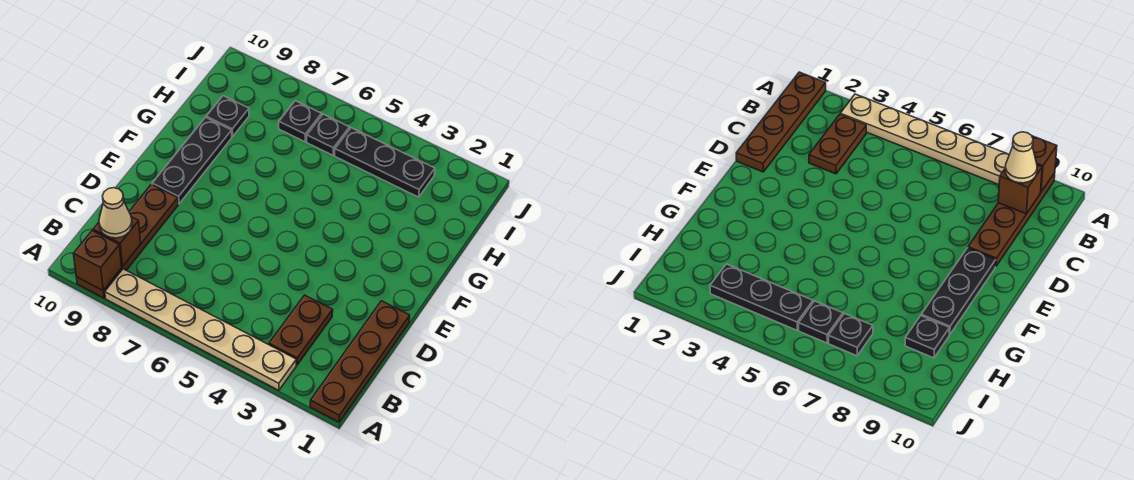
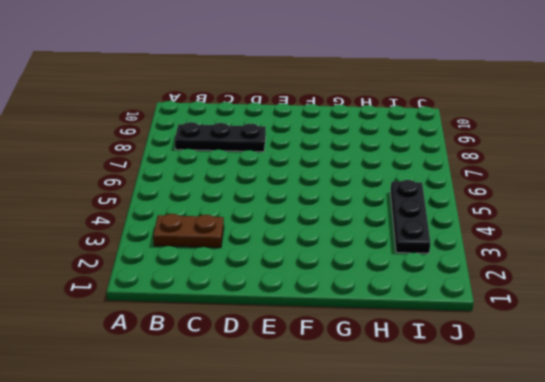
black 1x3 plate [175,122,266,152] -> black 1x3 plate moved to [152,117,232,204]
none -> brown 1x4 plate [310,301,410,422]
none -> tan 1x6 plate [105,269,296,390]
none -> brown 1x4 plate [77,184,178,298]

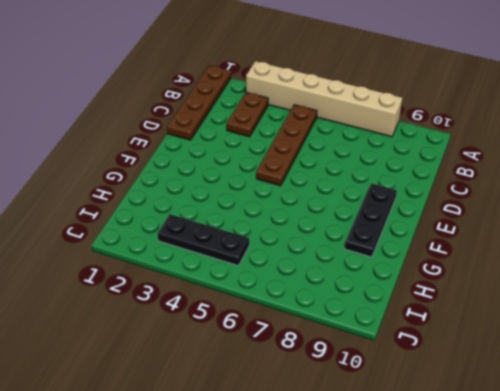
tan 1x6 brick [246,61,402,137] -> tan 1x6 plate [105,269,296,390]
brown 1x4 plate [256,105,317,186] -> brown 1x4 plate moved to [77,184,178,298]
none -> black 1x1 plate [206,96,249,137]
none -> black 1x1 plate [307,114,349,155]
none -> black 1x1 plate [279,101,321,142]

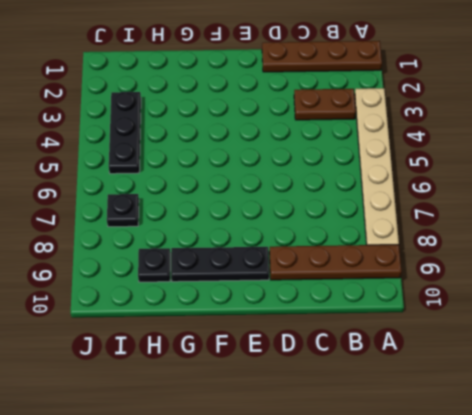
none -> black 1x1 plate [307,114,349,155]
none -> brown 1x1 brick [73,231,122,291]
none -> brown 1x1 brick [93,217,141,266]

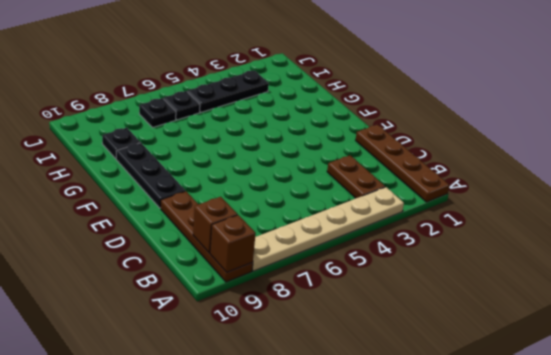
none -> tan 1x1 cone [99,188,132,238]

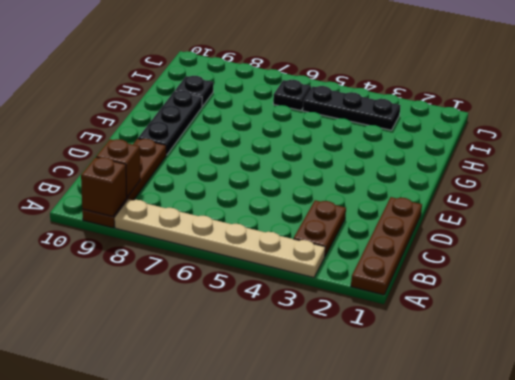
none -> black 1x1 plate [279,101,321,142]
none -> tan 1x1 cone [99,188,132,238]

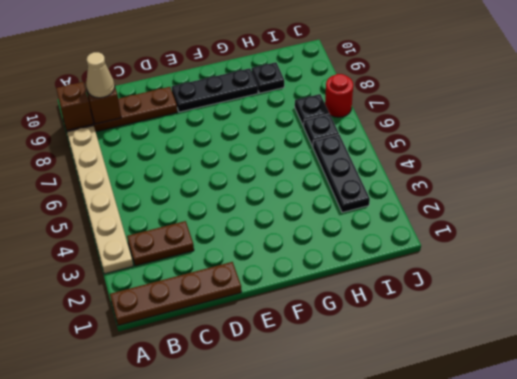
red 1x1 round brick [325,74,353,117] -> none

